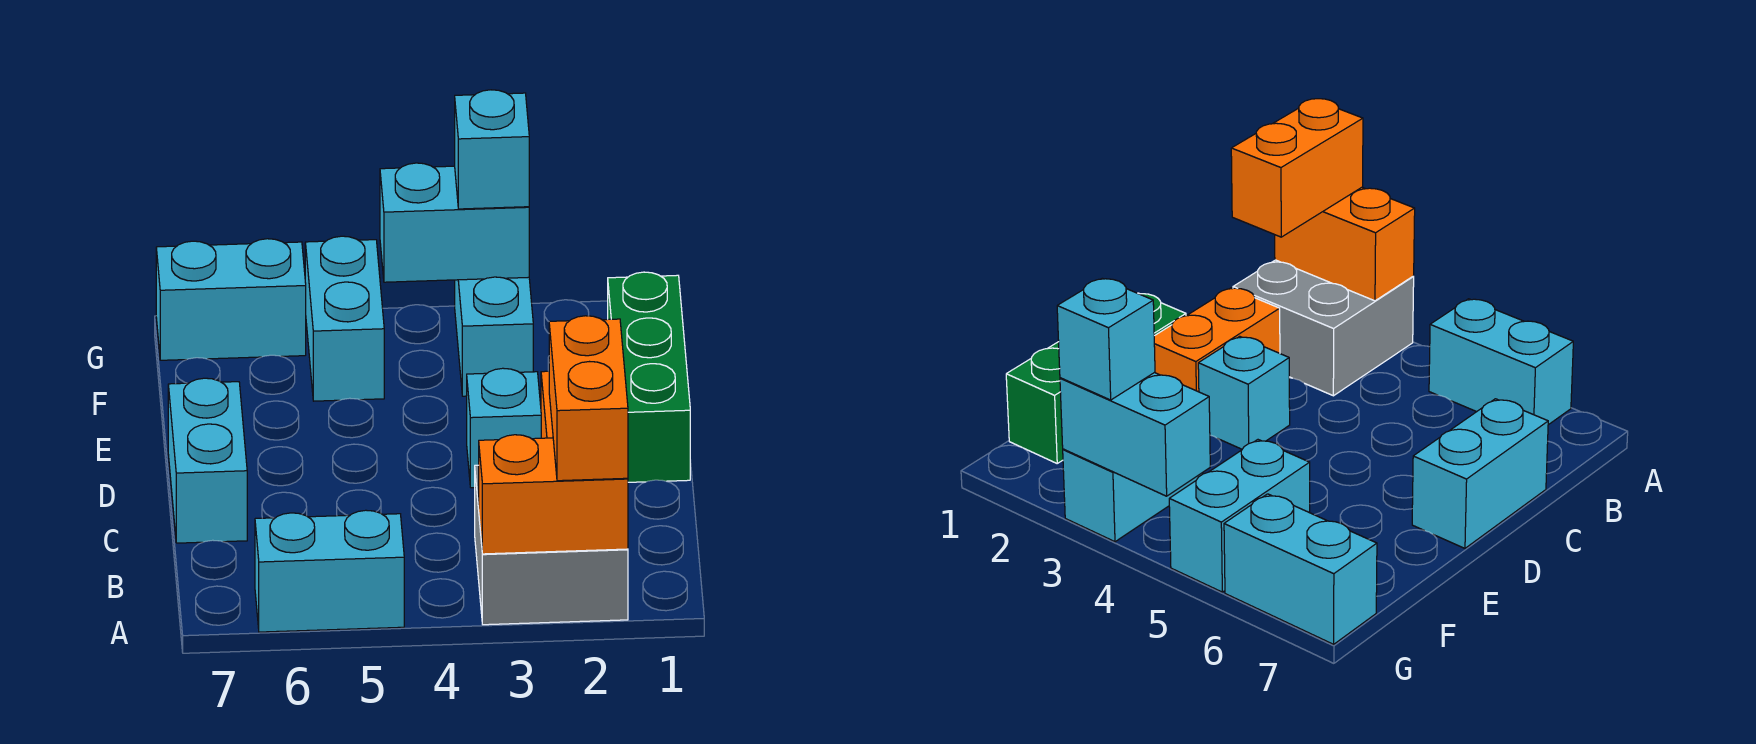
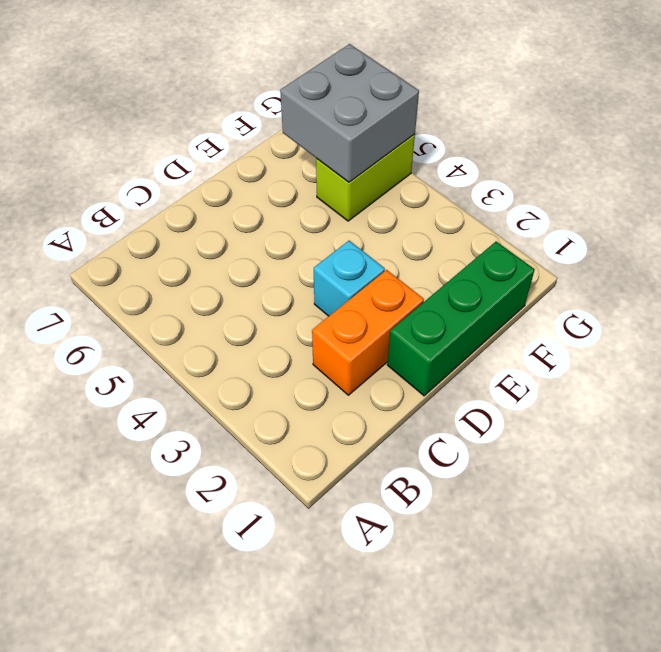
lime 1x2 brick [316,134,415,221] -> cyan 1x2 brick [305,236,384,401]
grey 2x2 brick [280,44,419,182] -> grey 2x2 brick moved to [475,465,628,625]
none -> cyan 1x2 brick [255,510,404,632]
none -> cyan 1x2 brick [168,378,247,543]
none -> cyan 1x2 brick [455,277,533,396]

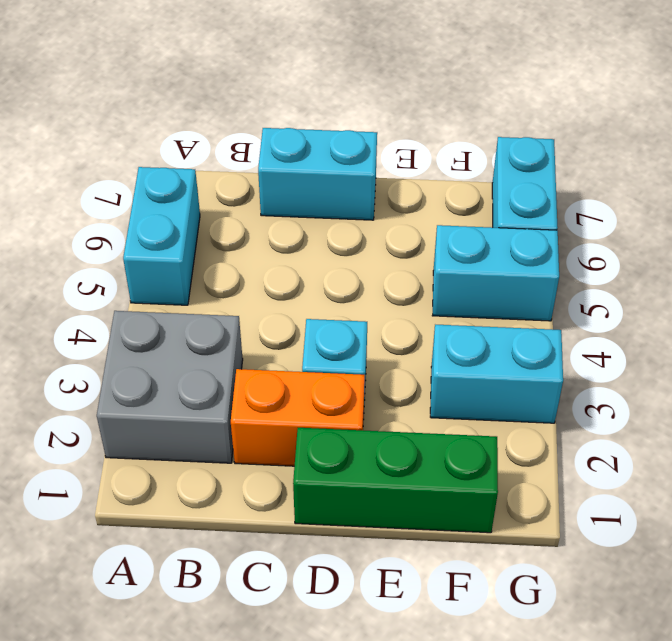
none -> orange 1x2 brick [479,435,628,554]
none -> cyan 1x2 brick [380,163,529,282]
none -> orange 1x2 brick [549,316,628,481]

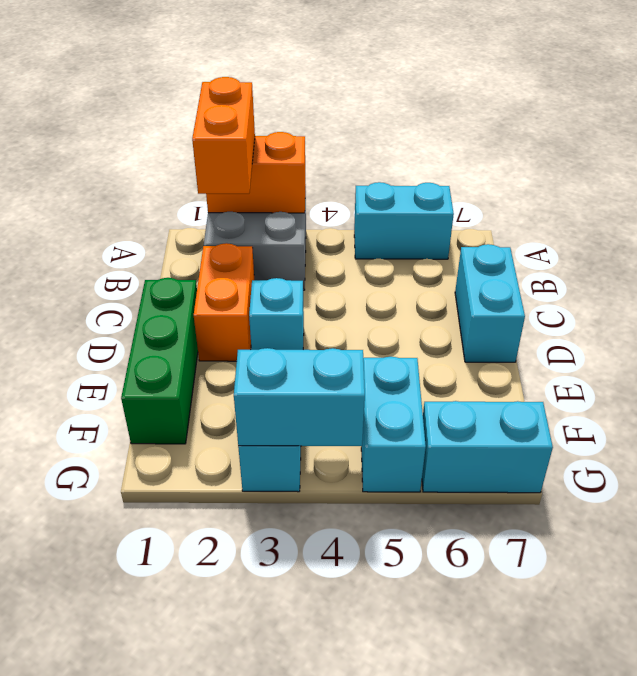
none -> cyan 1x1 brick [455,90,529,209]

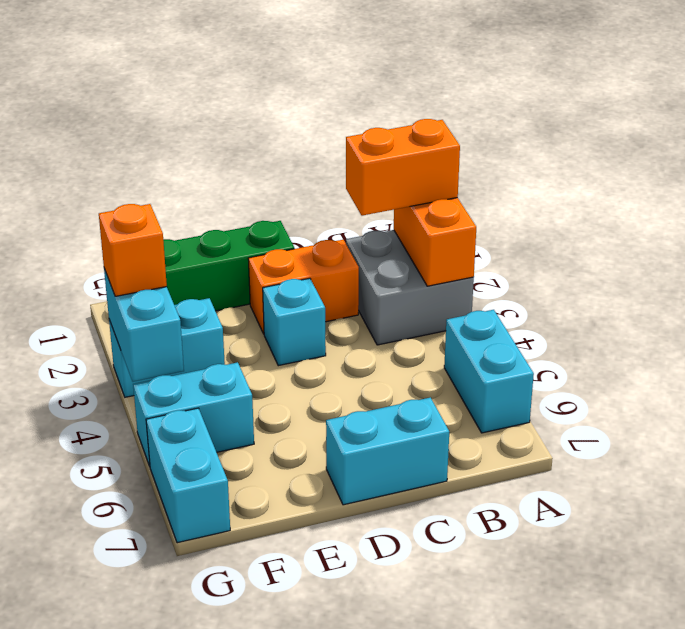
orange 1x1 brick [99,204,167,296] -> cyan 1x1 brick [455,90,529,209]

